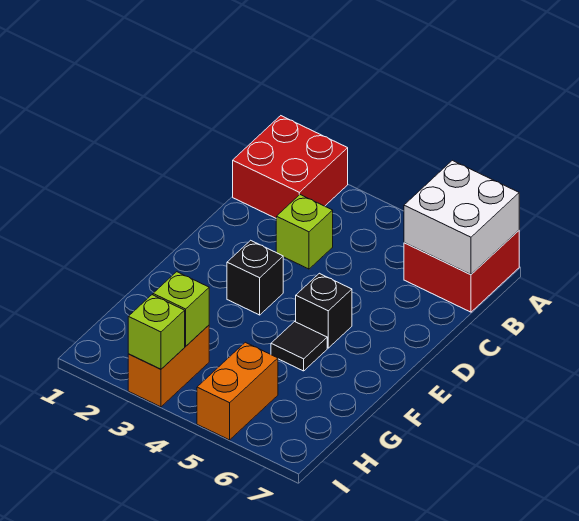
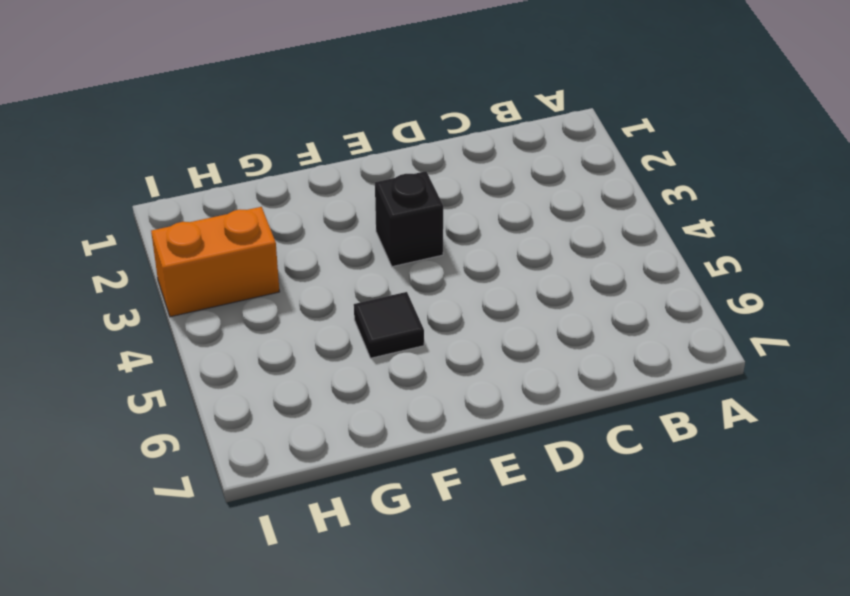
none -> red 2x2 brick [233,116,348,218]
none -> red 2x2 brick [404,231,519,312]

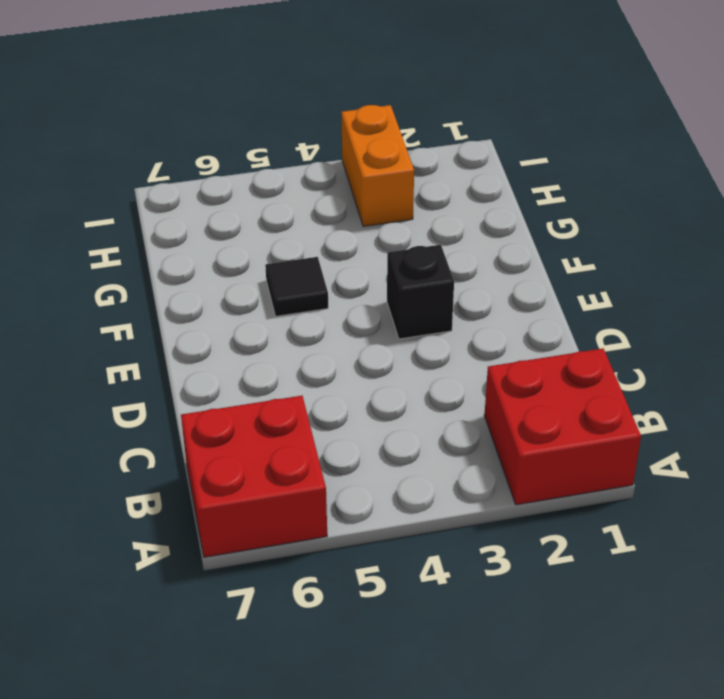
none -> lime 1x1 brick [276,195,333,269]
none -> black 1x1 brick [296,273,352,348]

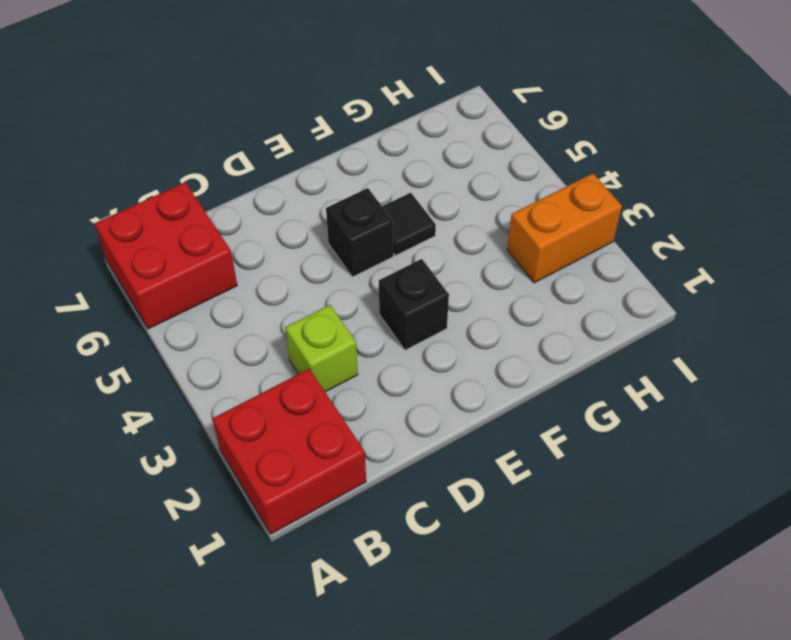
none -> orange 1x2 brick [197,342,278,440]
none -> white 2x2 brick [404,160,519,275]

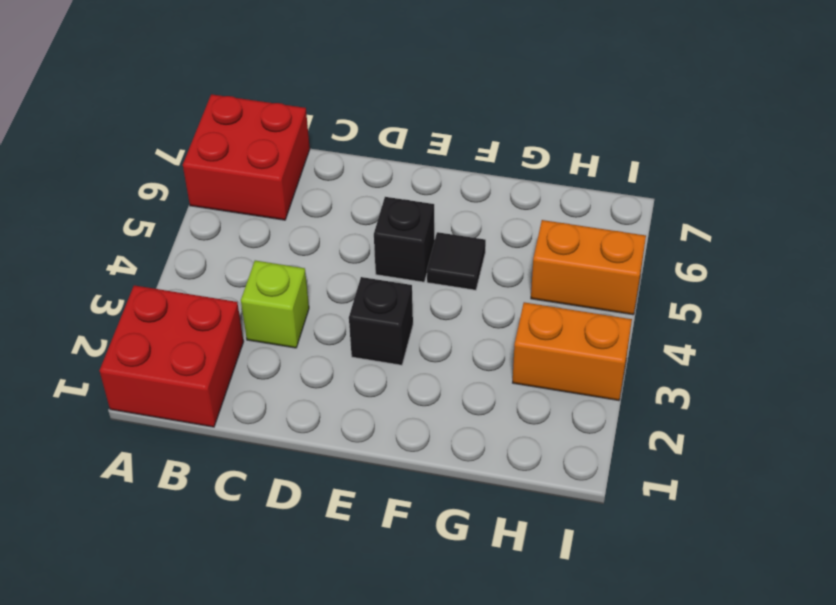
none -> white 2x2 brick [404,160,519,275]
none -> lime 1x1 brick [153,272,209,346]

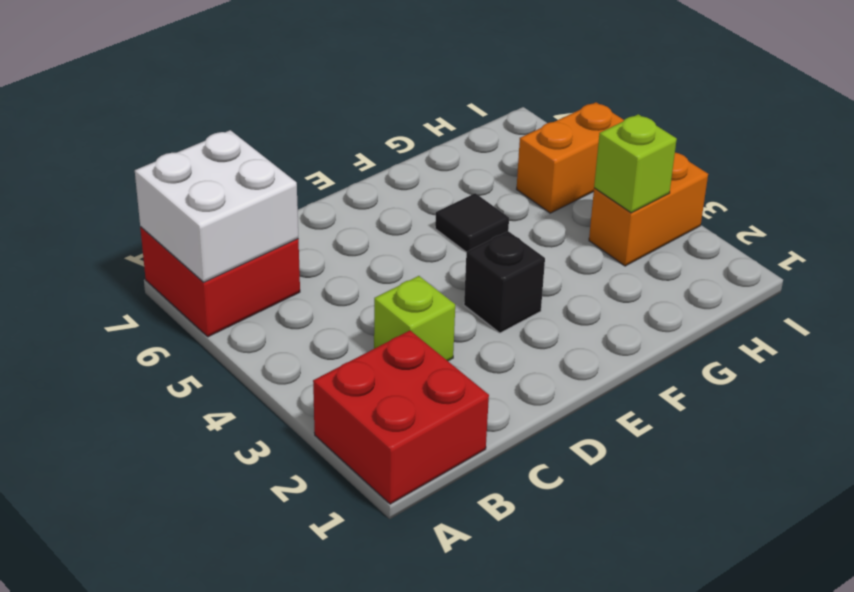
none -> black 1x1 brick [296,273,352,348]
none -> lime 1x1 brick [128,295,185,369]

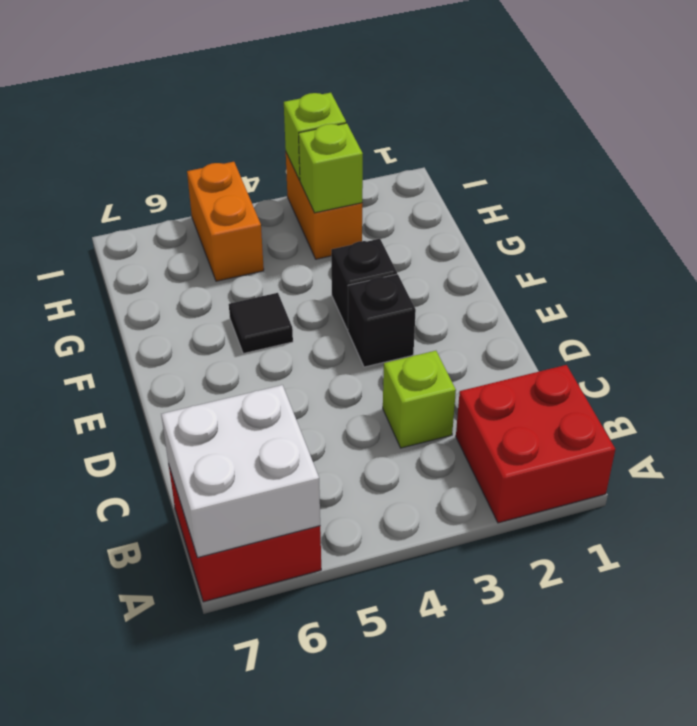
black 1x1 brick [331,239,397,329] -> black 1x1 brick moved to [296,273,352,348]

